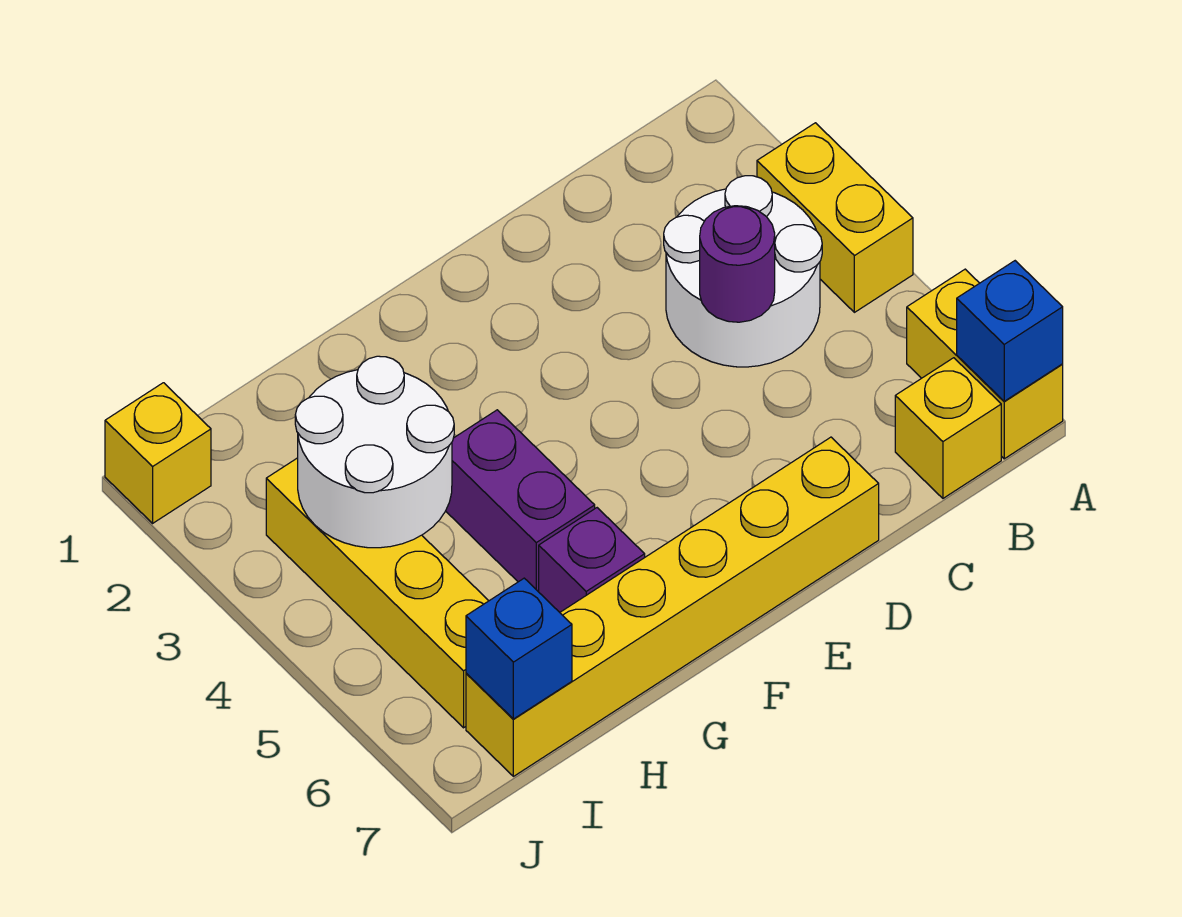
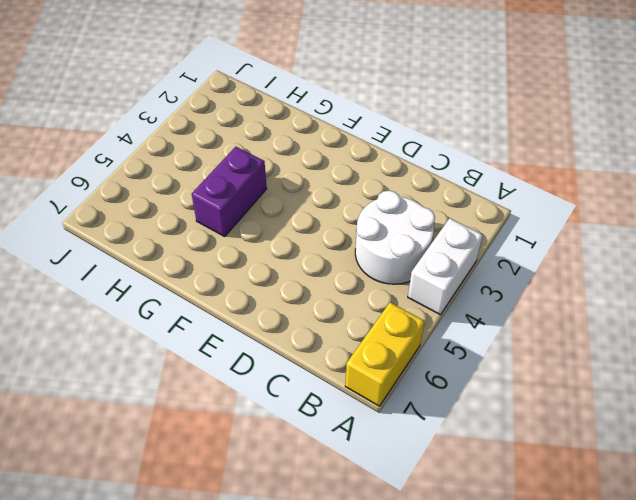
white 1x2 brick [408,218,483,315] -> yellow 1x2 brick [757,123,913,312]
none -> yellow 1x1 brick [895,358,1001,498]
none -> yellow 1x6 brick [466,437,879,776]
none -> purple 1x1 brick [539,508,645,612]

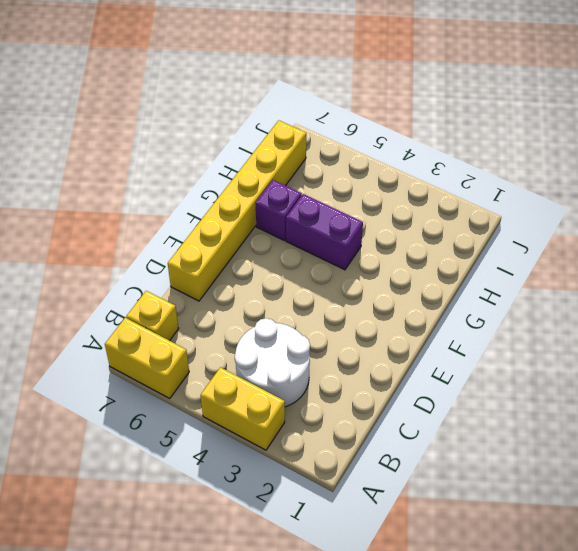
none -> yellow 1x4 brick [266,458,488,728]
none -> yellow 1x1 brick [105,383,211,523]
none -> blue 1x1 brick [957,261,1063,401]

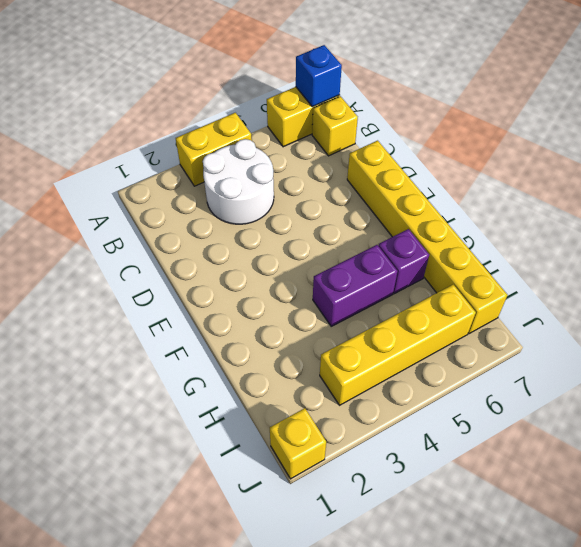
none -> purple 1x1 round brick [700,206,775,322]
none -> white 2x2 round brick [295,356,454,548]
none -> blue 1x1 brick [466,578,572,719]

